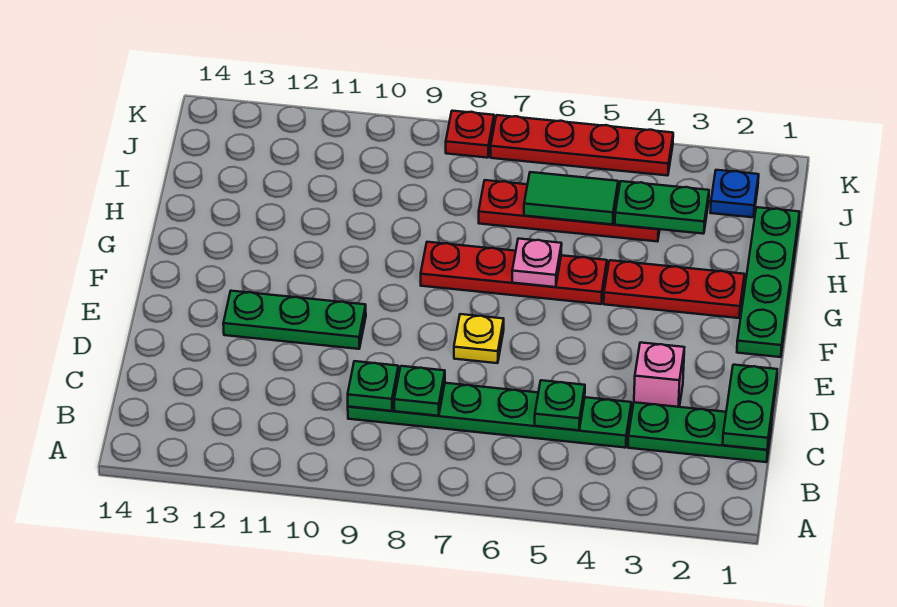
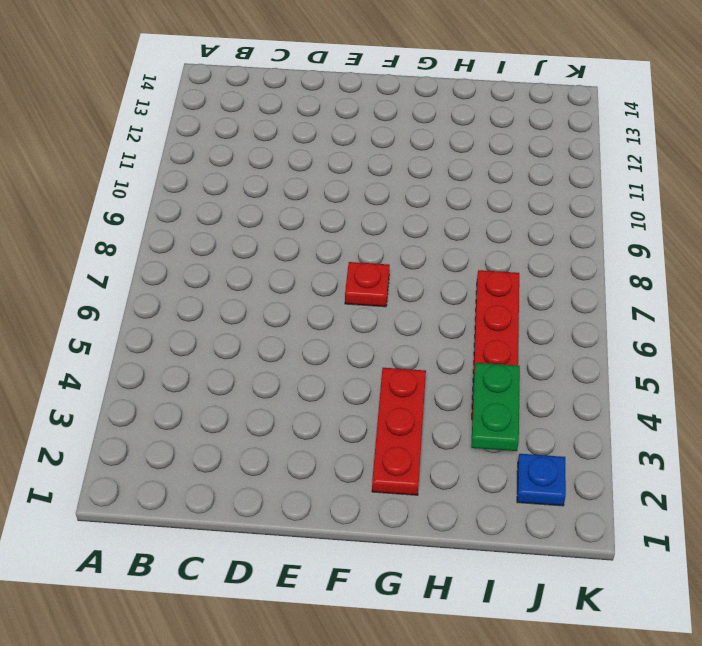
red 1x1 plate [345,262,390,307] -> red 1x1 plate moved to [446,111,494,158]
none -> green 1x3 plate [628,402,772,462]
none -> green 1x6 plate [348,383,631,448]
none -> pink 1x1 brick [634,343,684,407]

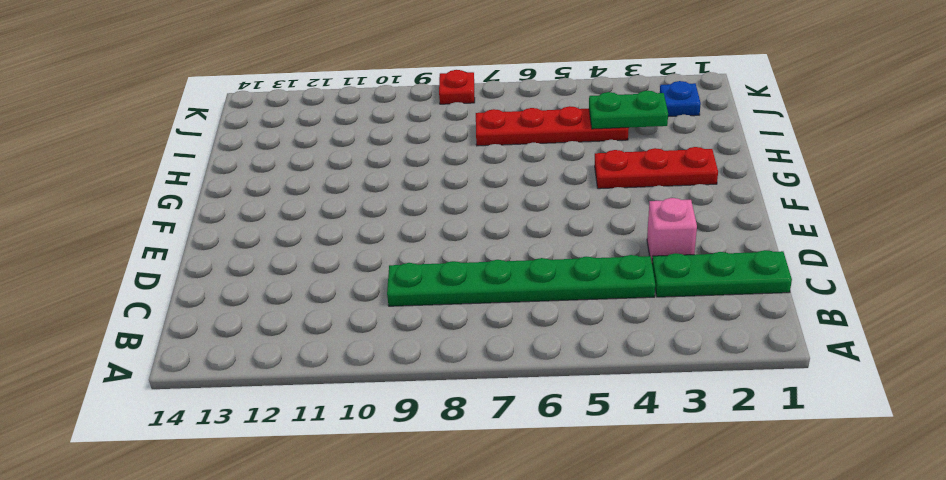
none -> yellow 1x1 plate [454,314,504,363]
none -> green 1x3 plate [223,291,366,349]
none -> green 1x4 plate [737,207,800,357]

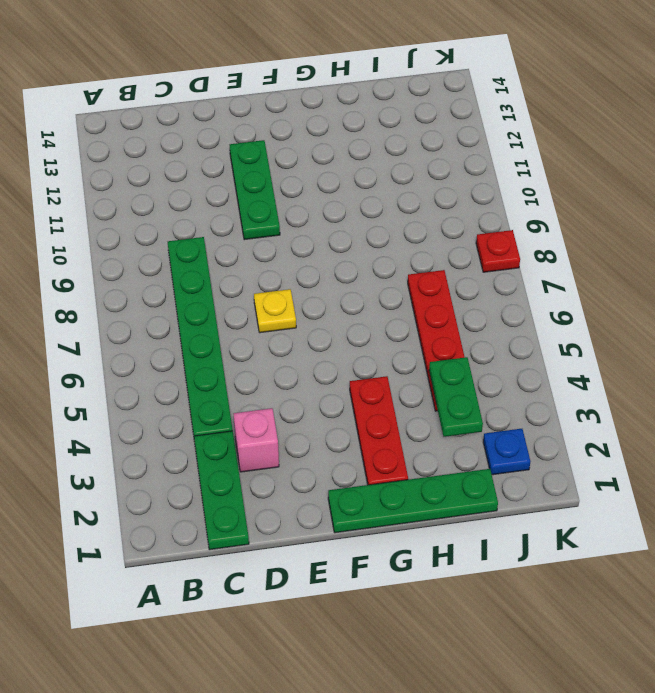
none -> red 1x4 plate [421,242,607,304]
none -> red 1x4 plate [491,115,673,176]
none -> green 1x2 plate [723,365,777,450]

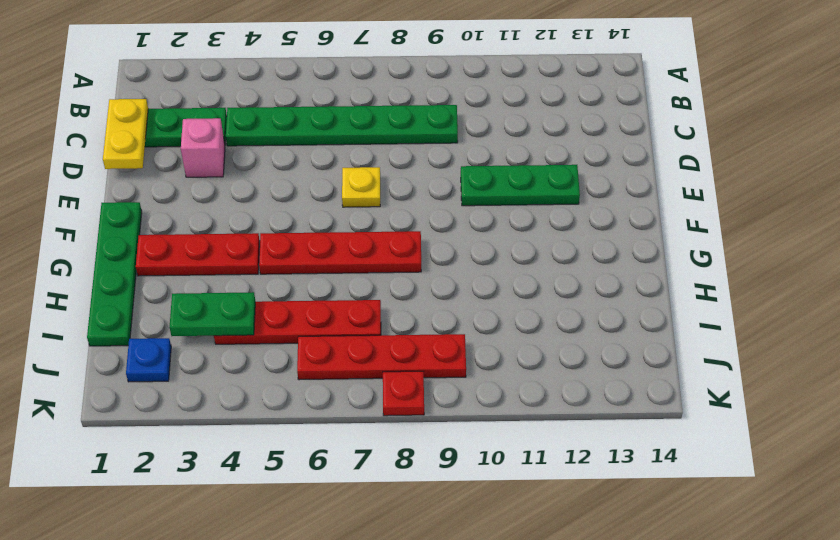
yellow 1x2 plate [103,99,148,169] -> green 1x2 plate [723,365,777,450]
red 1x4 plate [297,334,466,380] -> red 1x4 plate moved to [491,115,673,176]
none -> green 1x1 plate [535,380,585,430]
none -> green 1x1 plate [394,366,445,416]
none -> green 1x1 plate [348,361,398,411]

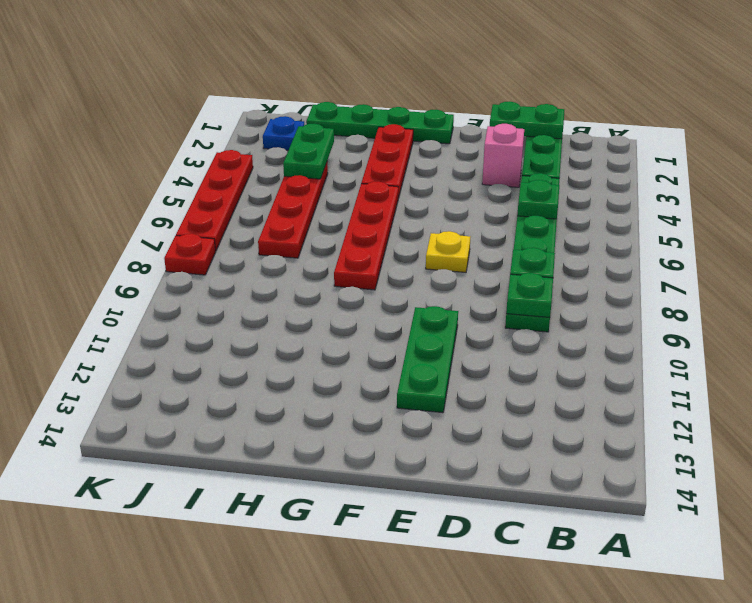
none -> pink 1x1 plate [512,239,562,287]
none -> green 1x2 tile [524,172,618,224]

